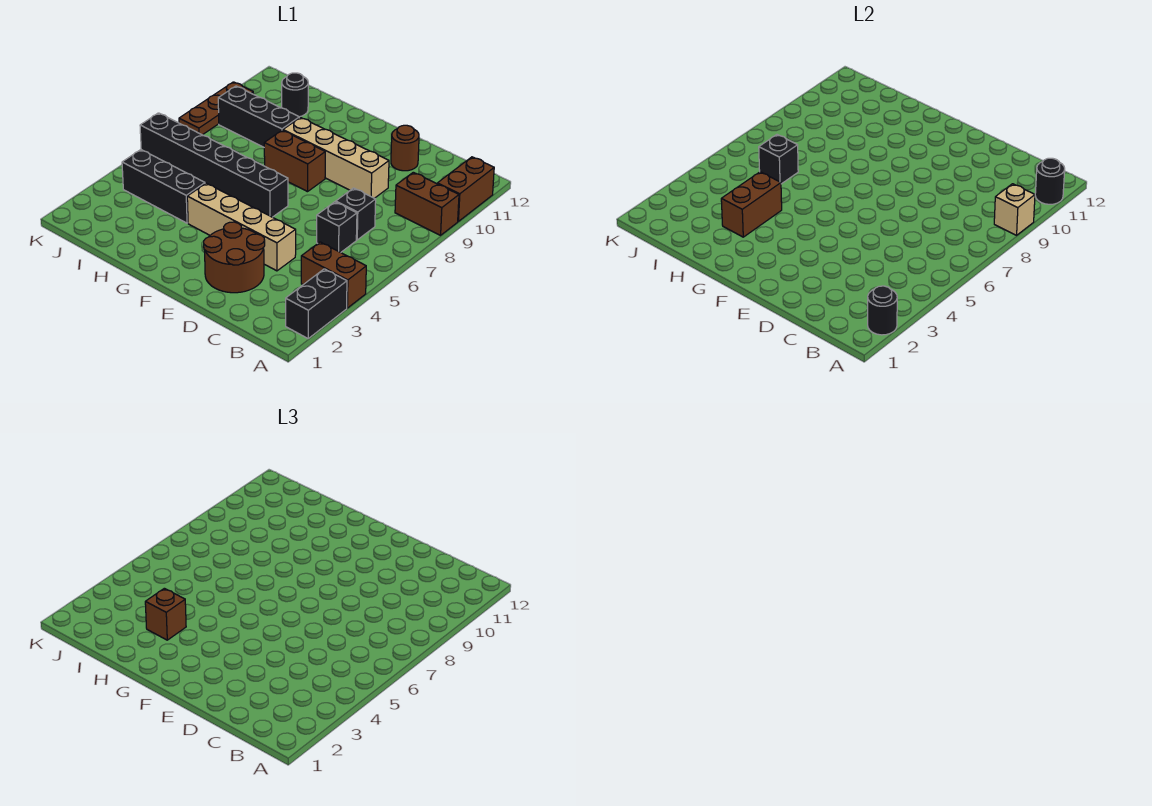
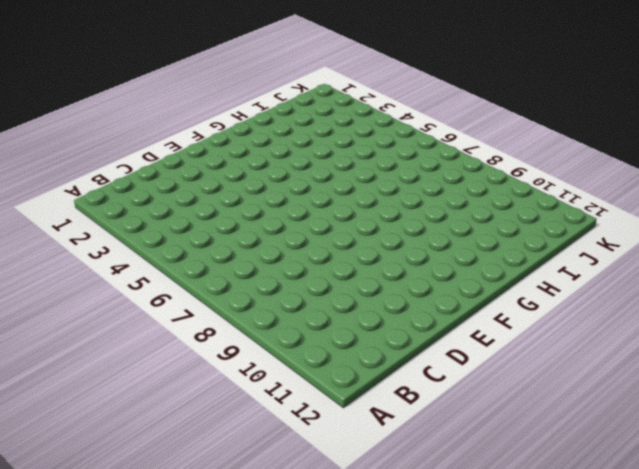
none -> black 1x2 brick [286,269,347,338]
none -> brown 1x2 brick [301,242,366,308]
none -> brown 1x2 brick [395,172,459,235]

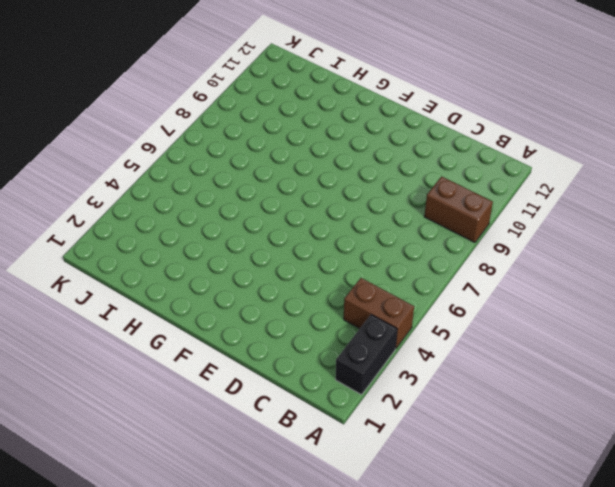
none -> brown 1x2 brick [437,157,494,221]
none -> black 1x1 brick [317,202,357,252]
none -> black 1x1 brick [336,188,376,240]

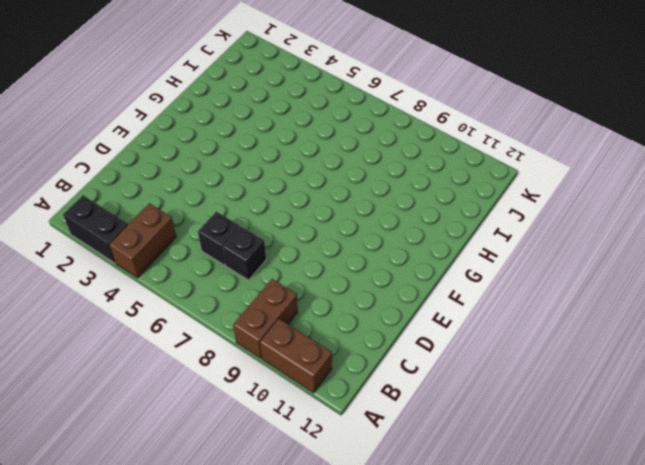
none -> brown 2x2 round brick [204,222,265,293]
none -> tan 1x4 brick [187,183,296,271]
none -> tan 1x4 brick [283,118,389,198]

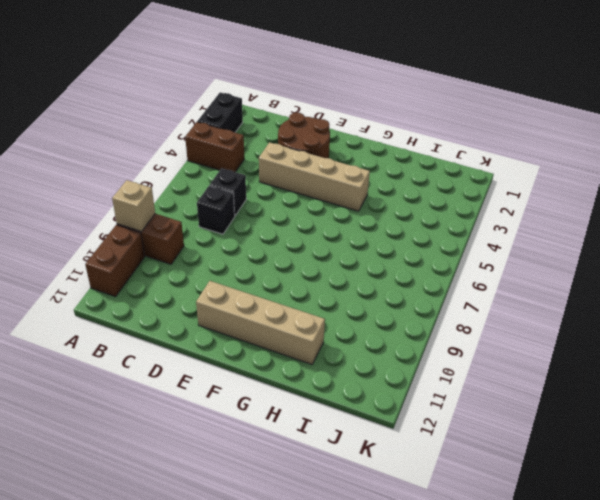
tan 1x4 brick [196,281,325,365] -> tan 1x4 brick moved to [283,118,389,198]
none -> brown 1x1 round brick [391,125,419,171]
none -> black 1x6 brick [140,113,288,217]
none -> brown 1x2 brick [264,130,325,192]

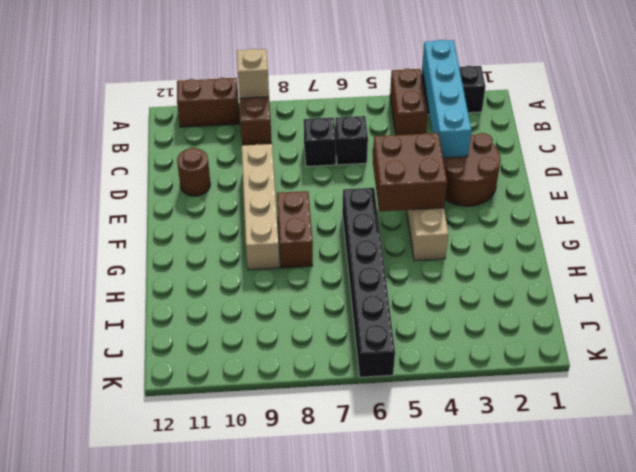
cyan 1x4 brick [422,40,471,158] -> none
brown 2x2 brick [373,133,447,211] -> none
none -> black 1x3 brick [122,150,205,223]
none -> black 1x3 brick [218,86,299,147]
none -> black 1x1 round brick [282,73,308,117]

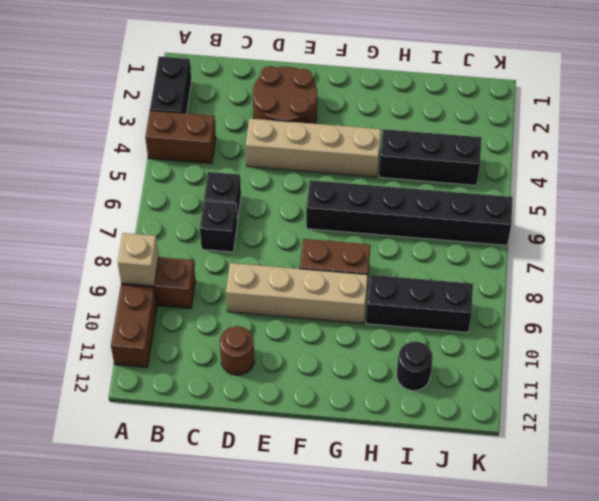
none -> brown 1x3 plate [179,82,253,135]
none -> black 1x1 round brick [868,286,897,335]
none -> black 1x1 round brick [1035,158,1065,204]

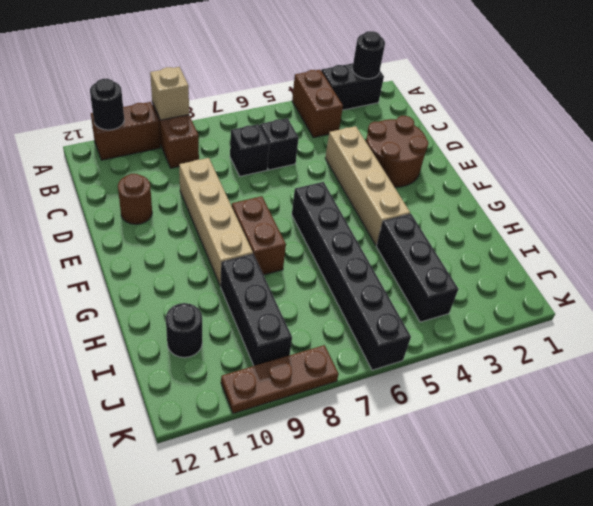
none -> brown 1x2 brick [721,172,782,237]
none -> black 1x1 brick [759,135,798,184]
none -> brown 1x1 brick [145,588,186,640]

